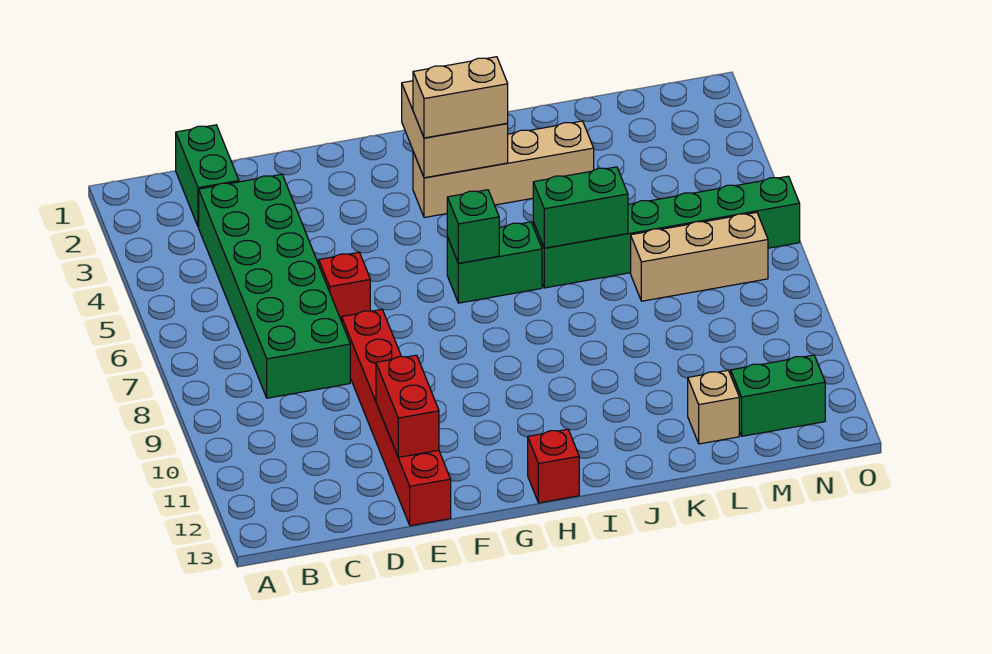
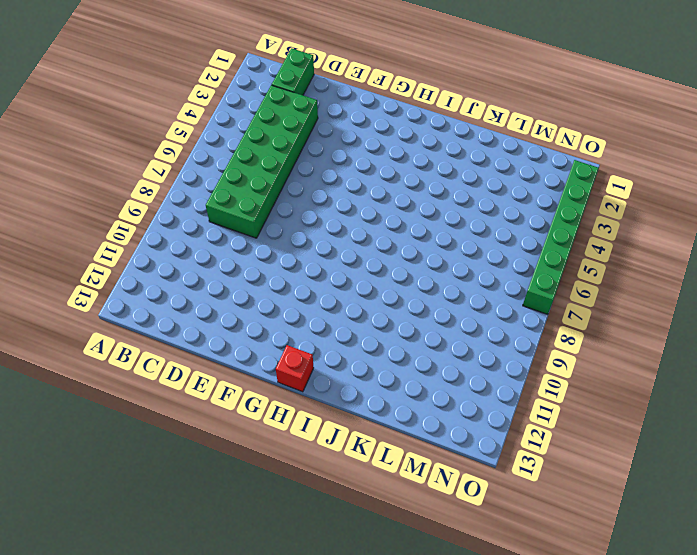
green 1x6 brick [523,160,599,314] -> green 1x6 brick turned to [533,176,800,288]
none -> red 1x1 brick [319,252,370,321]
none -> red 1x6 brick [342,309,451,526]
none -> tan 1x4 brick [413,121,594,218]

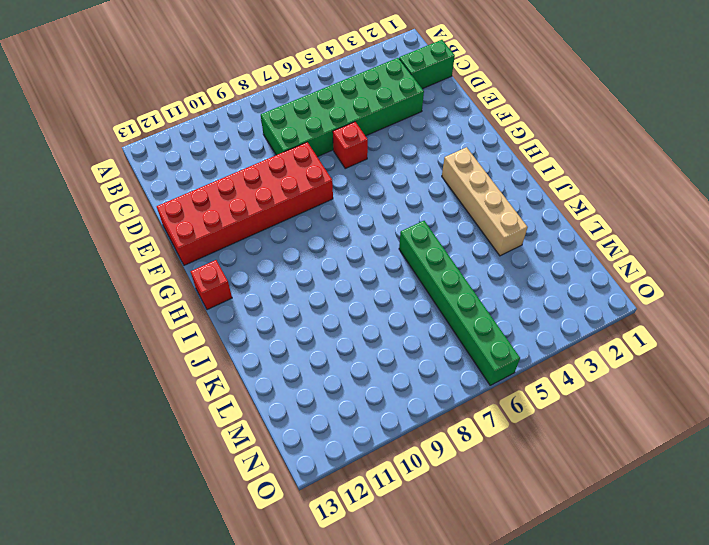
red 2x6 brick [157,142,333,265] -> red 1x6 brick [342,309,451,526]
none -> green 1x2 brick [447,222,542,303]
none -> tan 1x3 brick [631,212,768,301]
none -> tan 1x1 brick [688,370,739,444]

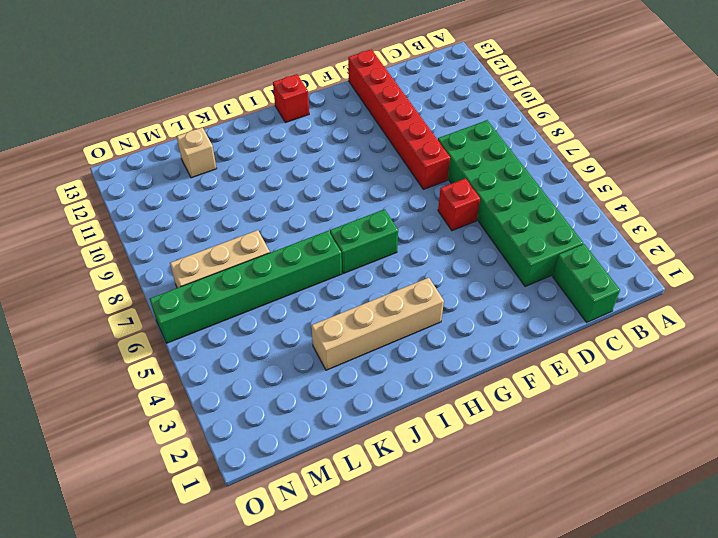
none -> green 1x2 brick [731,355,825,436]
none -> red 1x2 brick [376,355,439,457]
none -> tan 2x2 brick [402,81,508,178]

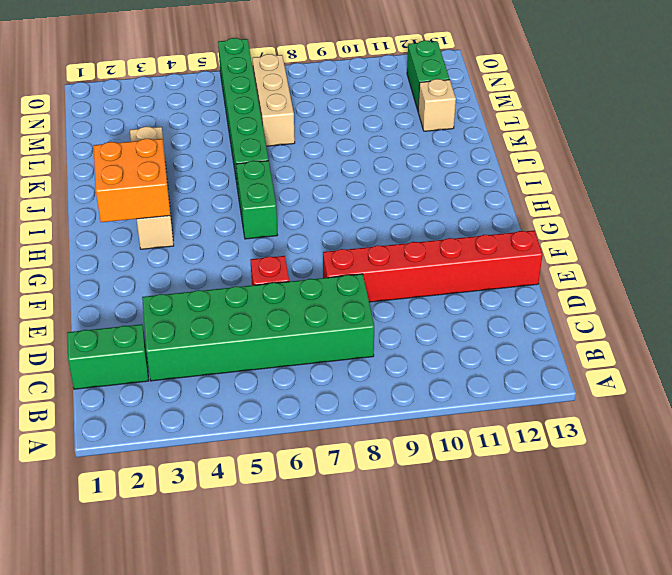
orange 2x2 brick [94,139,170,222] -> tan 2x2 brick [402,81,508,178]
none -> red 1x1 brick [528,429,579,503]
none -> red 1x2 brick [376,355,439,457]
none -> green 1x1 brick [447,190,499,263]

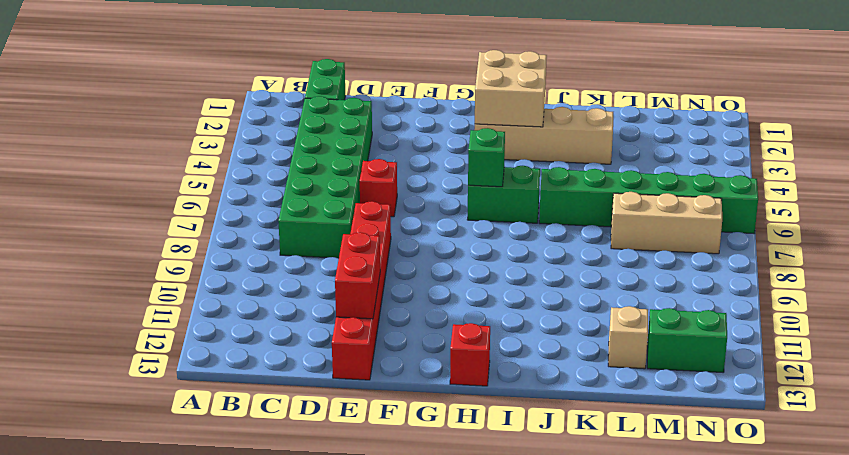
none -> green 1x2 brick [533,167,628,248]
none -> tan 1x2 brick [413,57,508,138]

